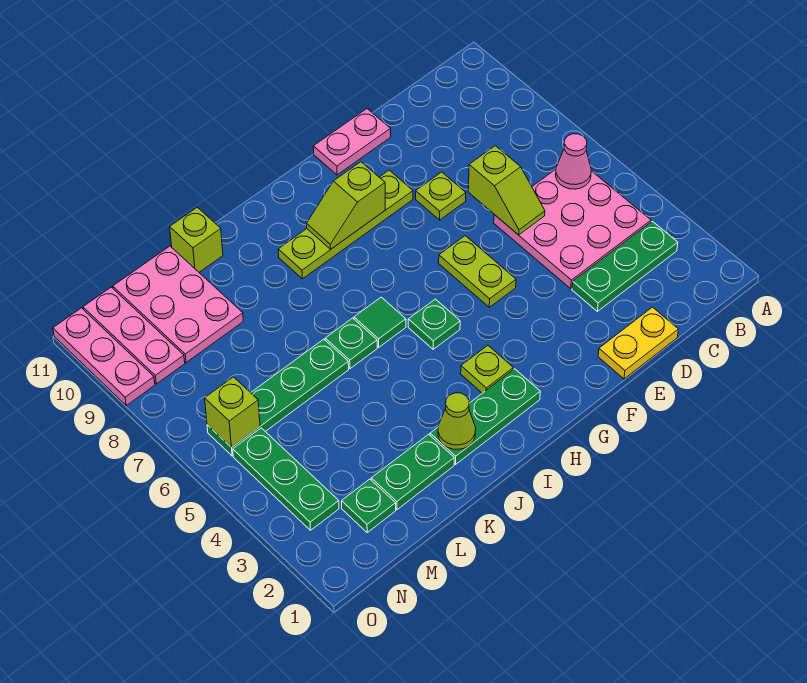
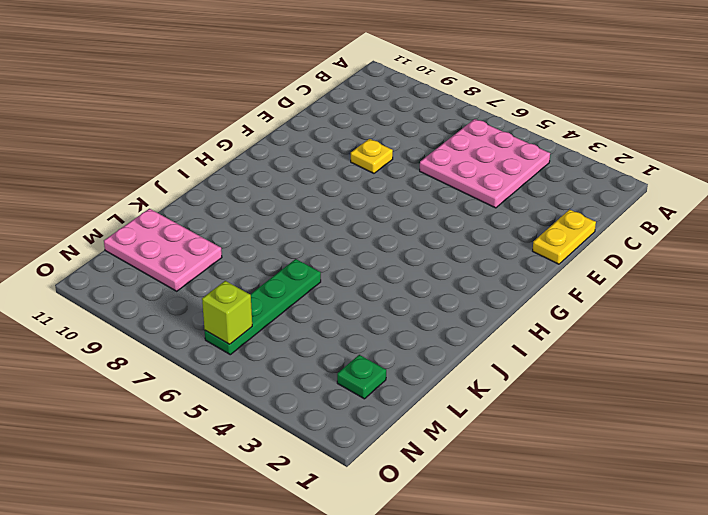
yellow 1x1 plate [351,139,393,173] -> lime 1x1 plate [416,172,466,220]
none -> green 1x3 plate [572,221,678,311]
none -> pink 1x2 plate [313,109,391,175]
none -> lime 1x2 plate [439,236,516,307]

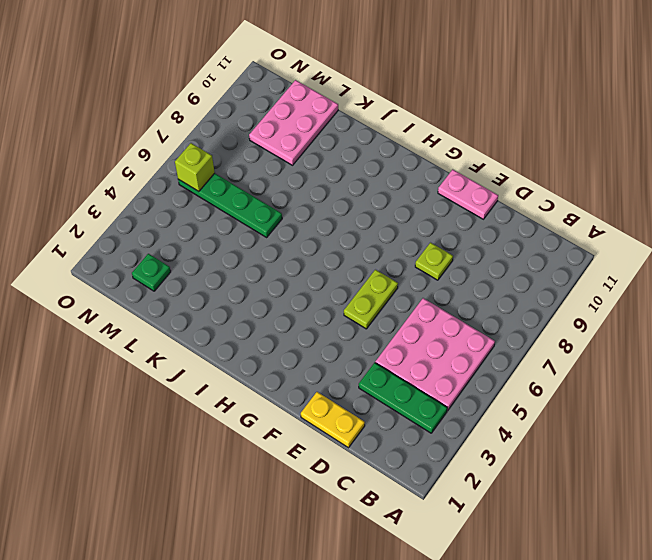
none -> lime 1x4 plate [278,170,413,279]
none -> green 1x3 plate [430,369,540,464]
none -> lime 1x1 plate [461,346,513,393]

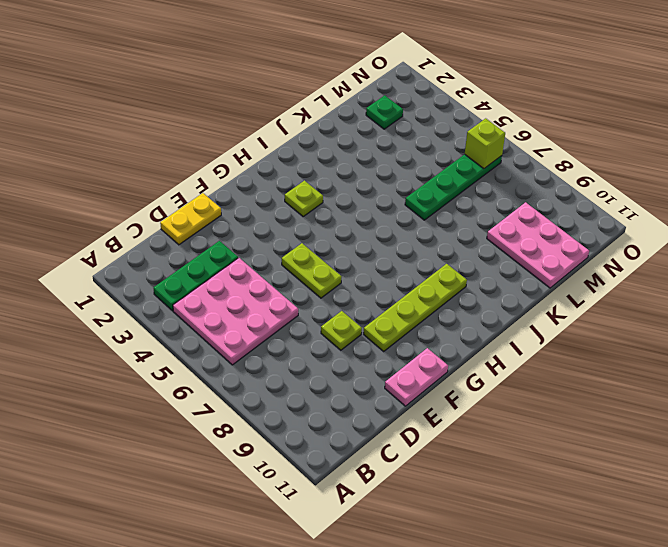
none -> green 1x3 plate [430,369,540,464]
none -> green 1x1 plate [408,299,460,349]
none -> green 1x1 tile [354,297,406,347]

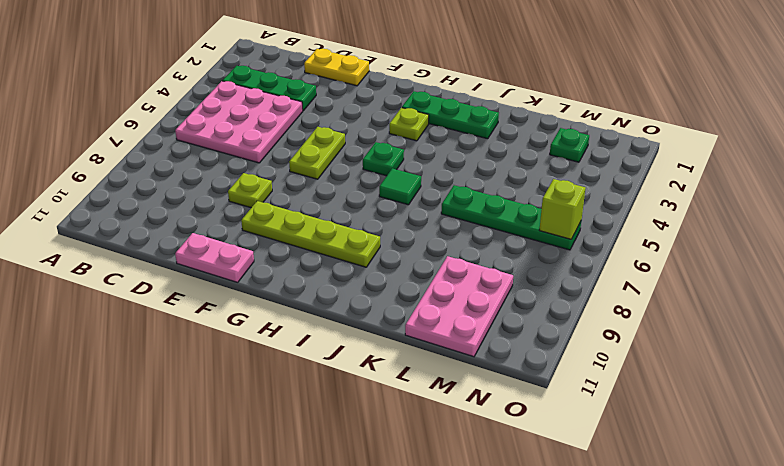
none -> green 1x1 plate [325,318,377,369]
none -> green 1x2 plate [371,434,454,510]
none -> lime 1x1 brick [170,207,223,272]

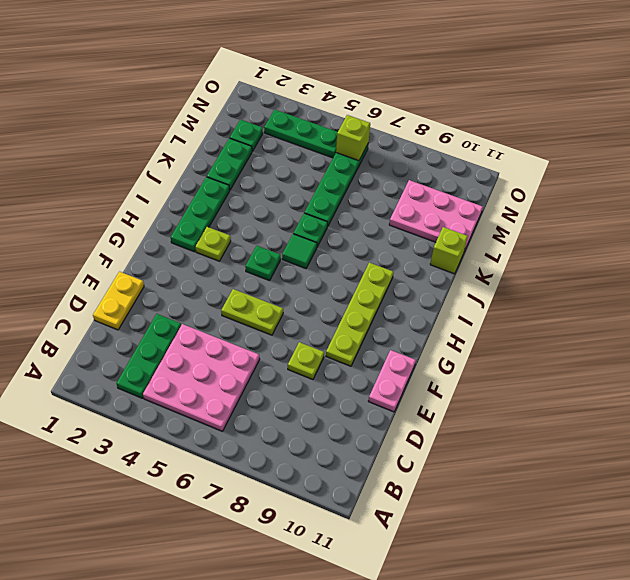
none -> pink 1x3 plate [83,287,185,384]
none -> pink 1x3 plate [53,308,155,405]
none -> pink 1x1 cone [556,134,591,189]

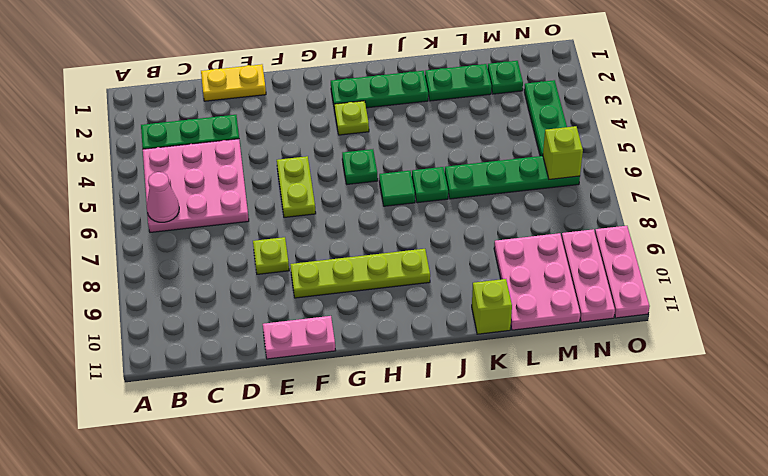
none -> lime 1x2 slope [468,146,545,235]
none -> lime 1x2 slope [307,162,385,249]
none -> lime 1x1 cone [438,393,476,449]

